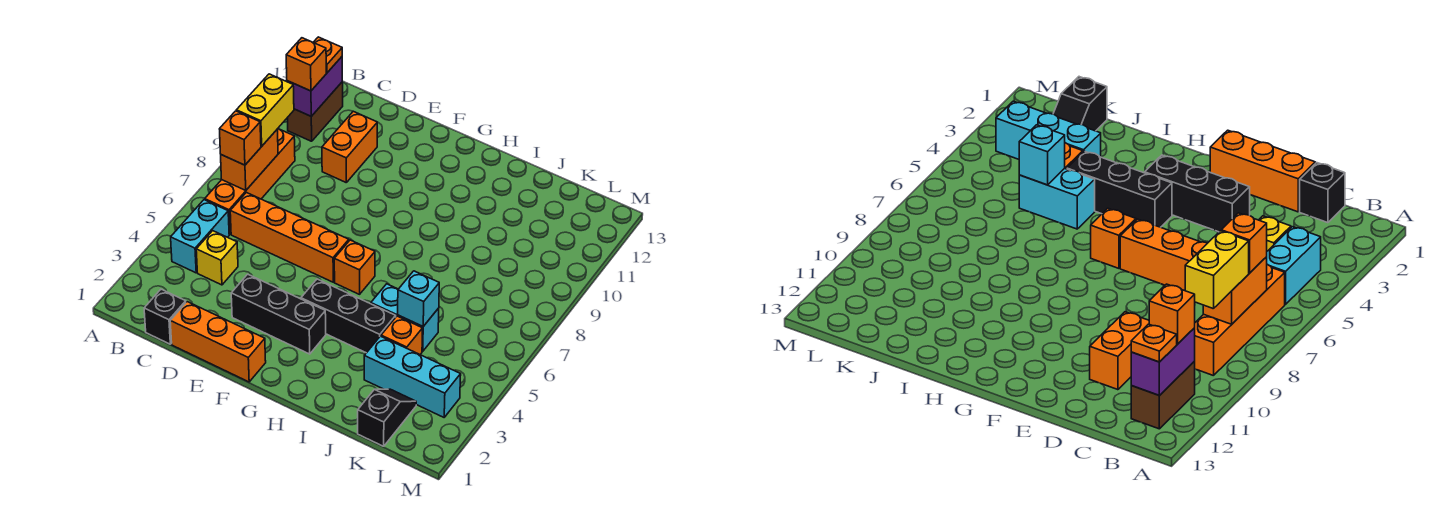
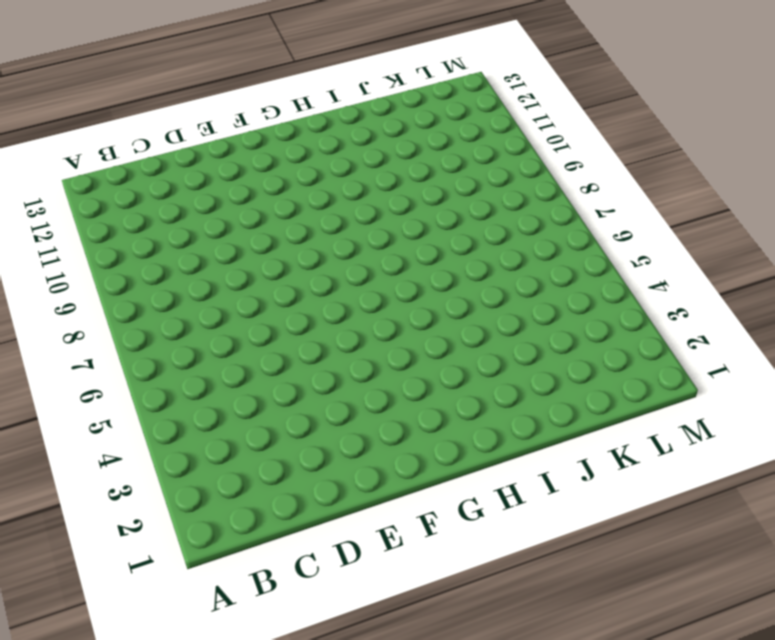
none -> cyan 1x2 brick [171,200,229,273]
none -> orange 1x4 brick [205,129,295,234]
none -> brown 1x2 brick [288,82,343,141]

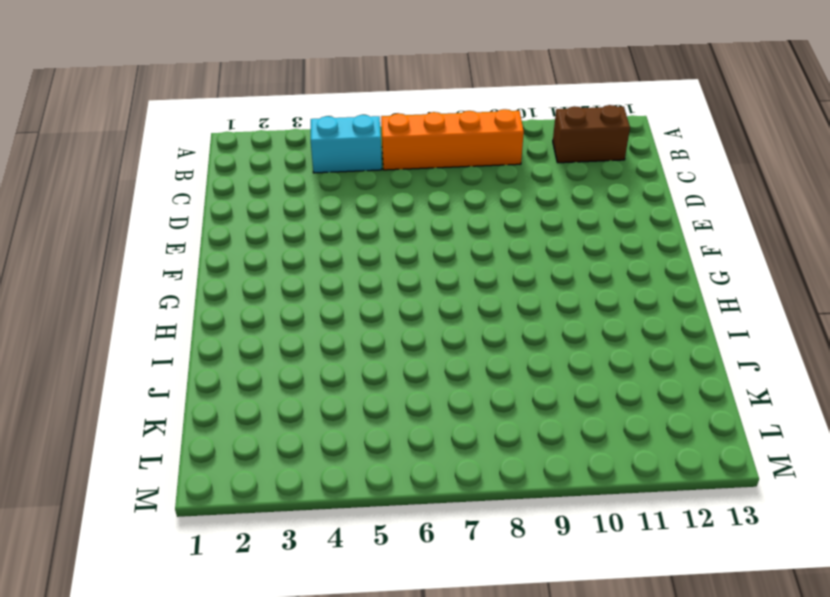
none -> black 1x1 brick [144,289,186,344]
none -> yellow 1x1 brick [196,231,238,285]
none -> orange 1x4 brick [230,193,349,282]

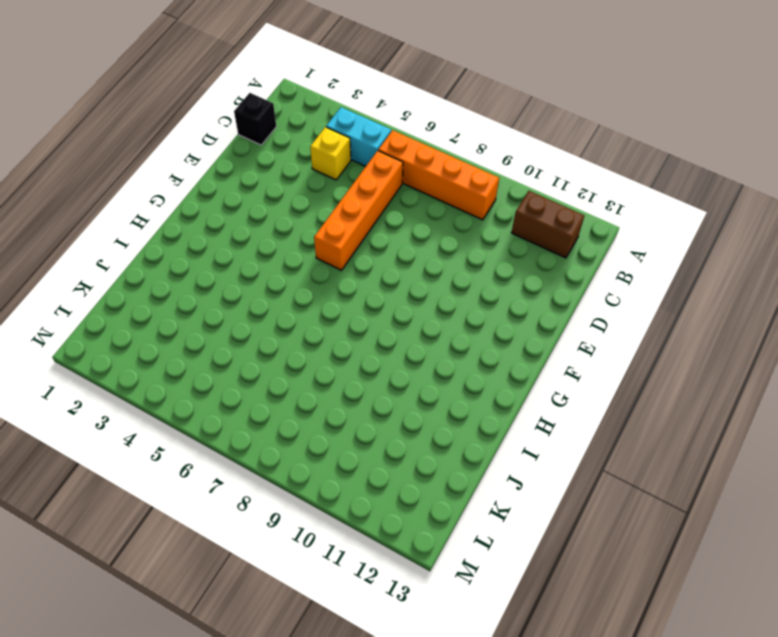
none -> orange 1x3 brick [170,302,266,382]
none -> orange 1x2 brick [322,111,377,182]
none -> black 1x3 brick [231,274,326,354]

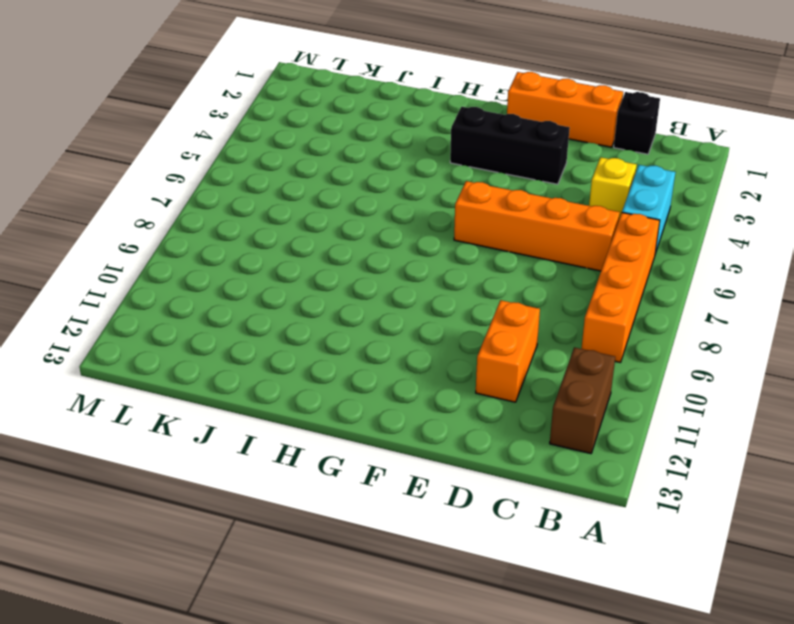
none -> black 1x3 brick [301,279,396,353]
none -> orange 1x1 brick [334,240,375,294]
none -> cyan 1x2 brick [371,284,439,351]

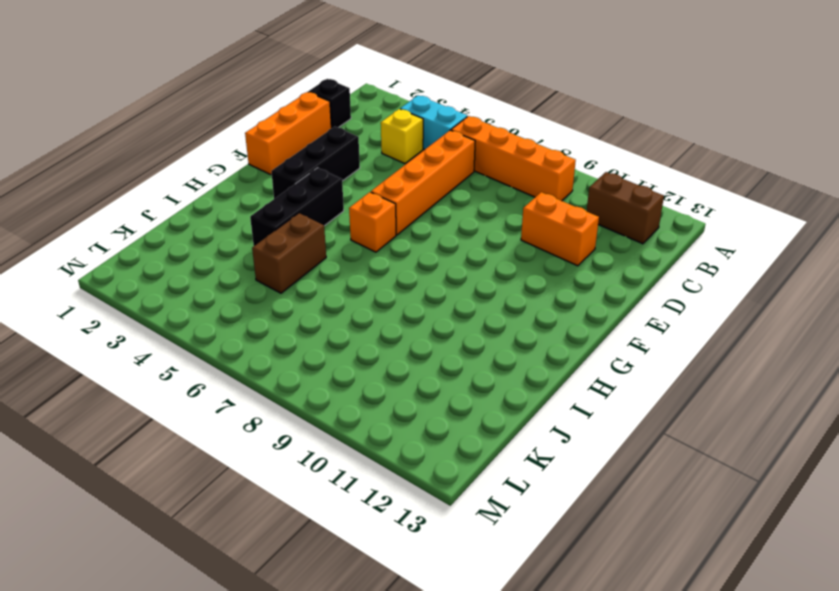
brown 1x2 brick [252,213,326,293] -> cyan 1x2 brick [371,284,439,351]
none -> cyan 1x3 brick [364,336,461,417]
none -> orange 1x1 brick [381,316,423,354]
none -> black 1x2 slope [358,389,416,446]

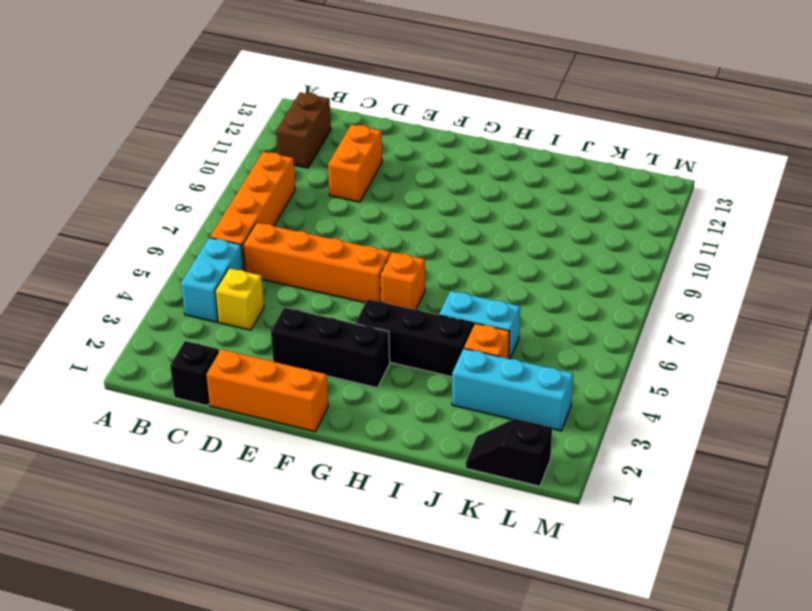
black 1x2 slope [466,419,552,486] -> black 1x2 slope turned to [358,389,416,446]
none -> orange 1x2 brick [221,129,278,190]
none -> purple 1x2 brick [287,57,342,116]
none -> cyan 1x1 brick [398,271,439,326]

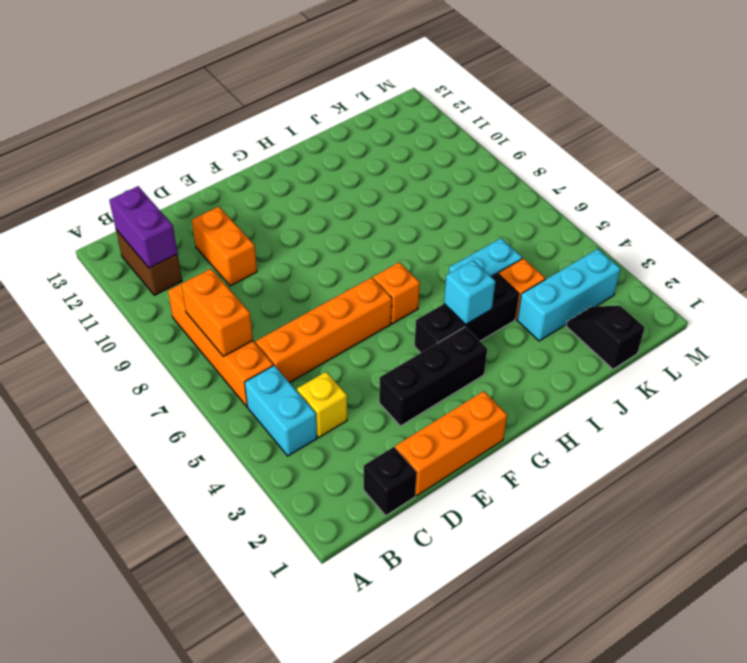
cyan 1x1 brick [444,260,495,324] -> cyan 1x1 brick moved to [398,271,439,326]
none -> orange 1x1 brick [220,111,261,165]
none -> yellow 1x2 brick [236,74,294,146]
none -> orange 1x1 brick [286,38,326,91]

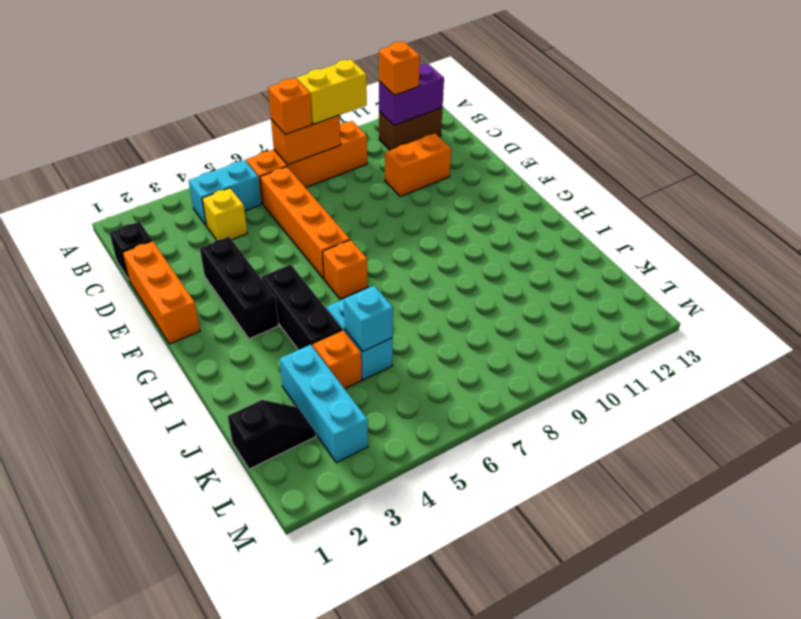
none -> orange 1x1 plate [313,37,342,73]

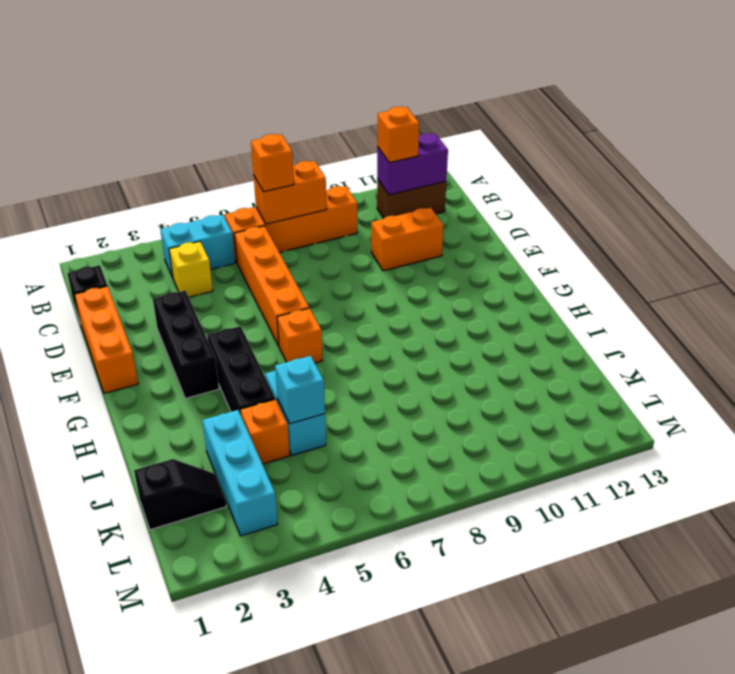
none -> yellow 1x2 brick [236,74,294,146]
none -> orange 1x1 plate [313,37,342,73]

